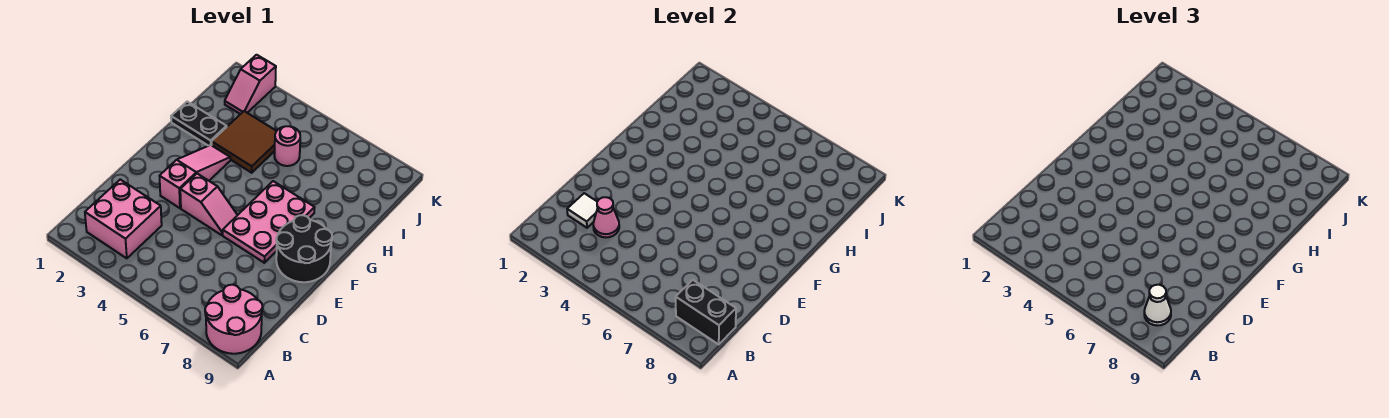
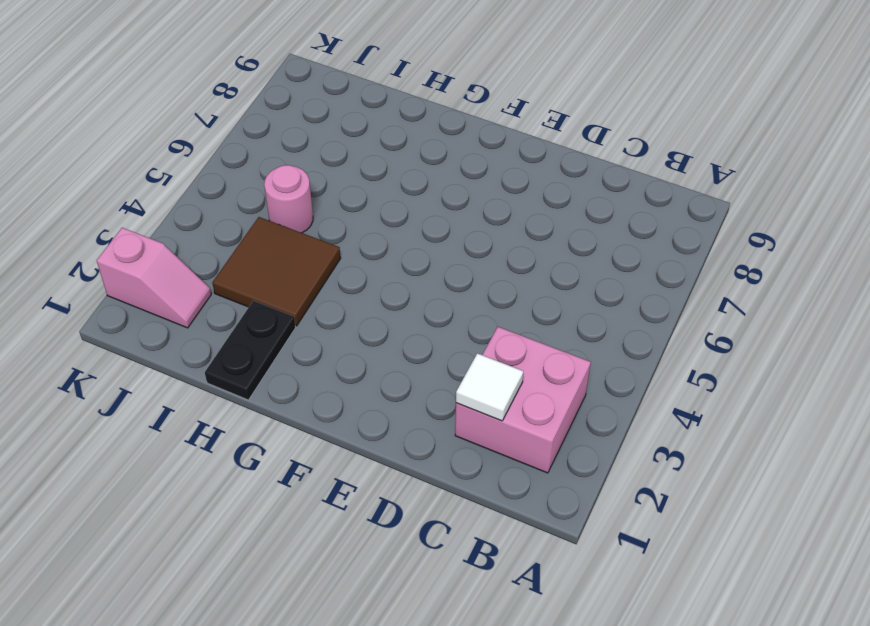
none -> pink 2x2 round brick [205,285,263,354]
none -> pink 1x3 slope [160,145,230,208]
none -> pink 1x2 slope [180,174,237,235]

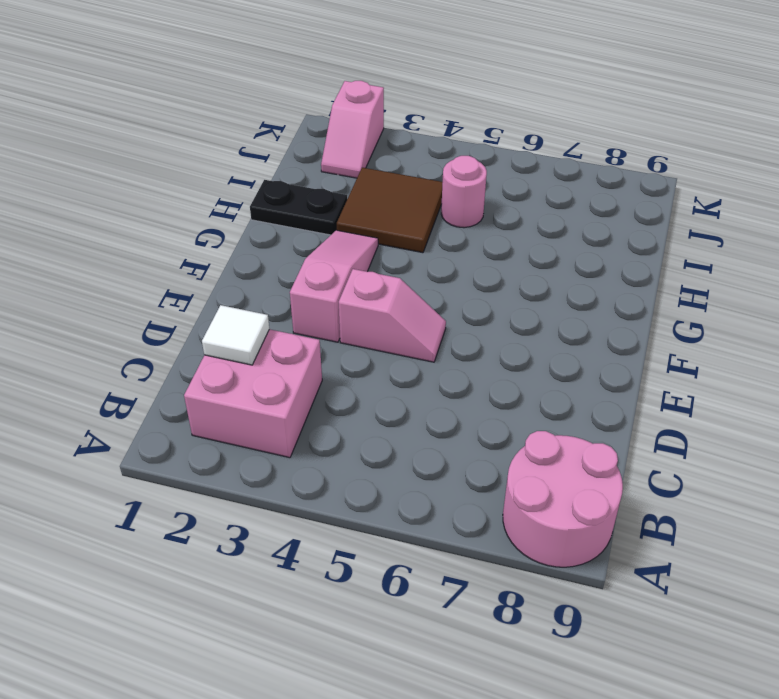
none -> pink 2x3 plate [223,181,315,263]
none -> black 2x2 round brick [276,215,332,282]
none -> black 1x2 brick [676,280,736,344]

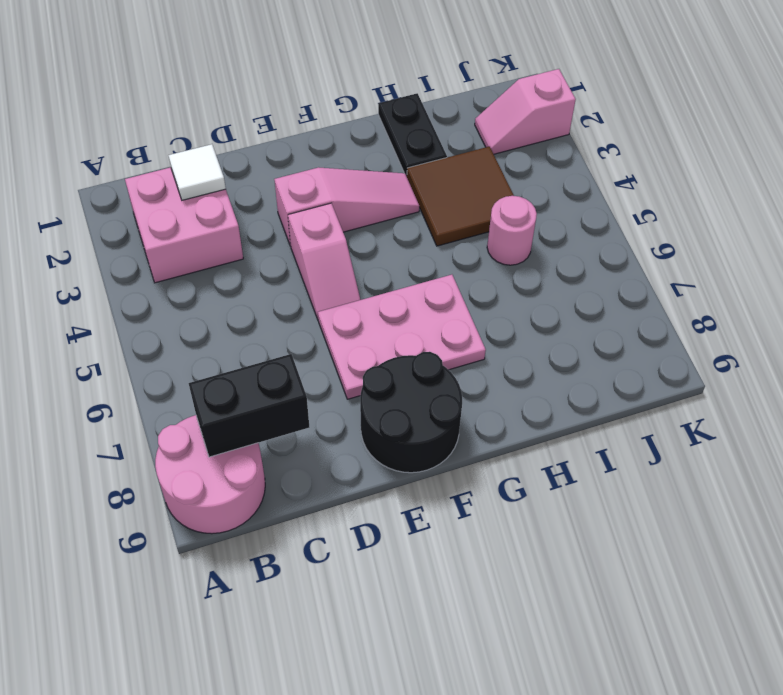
black 1x2 brick [189,354,309,457] -> black 1x2 brick turned to [676,280,736,344]
none -> pink 1x1 cone [593,197,619,237]
none -> white 1x1 cone [1144,285,1171,325]

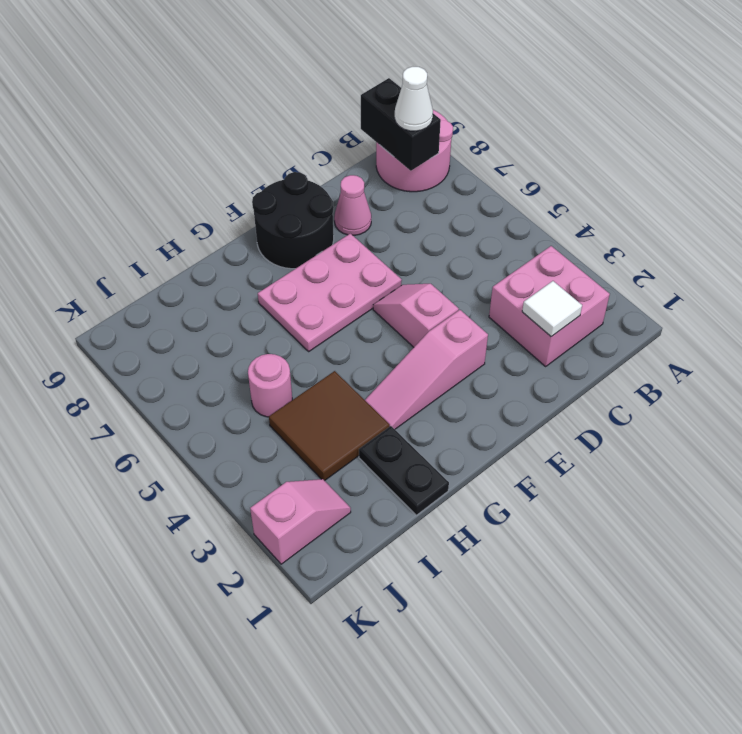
pink 1x1 cone [334,175,371,235] -> pink 1x1 cone moved to [593,197,619,237]

